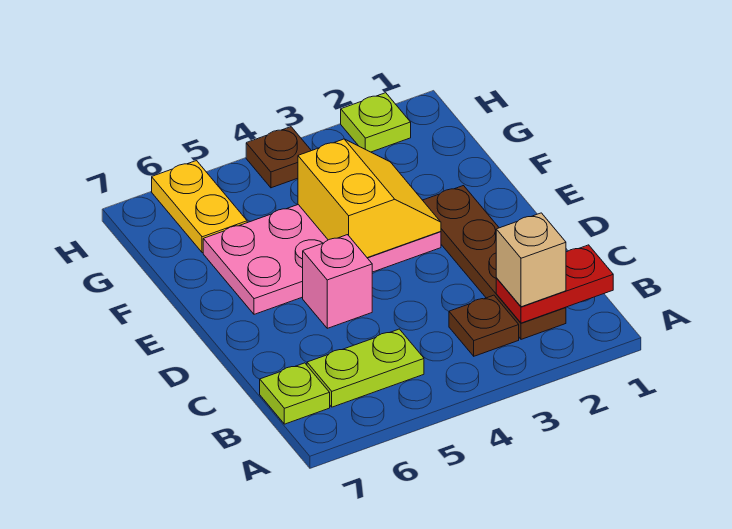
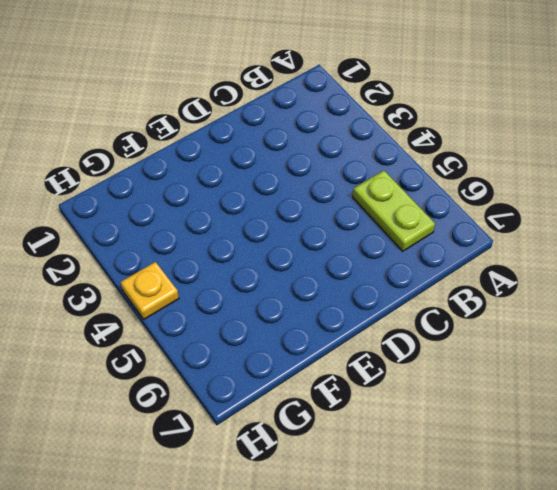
yellow 1x1 plate [121,262,179,319] -> brown 1x1 plate [246,127,311,188]
none -> brown 1x4 plate [423,186,566,339]
none -> brown 1x1 plate [449,295,519,356]
none -> lime 1x1 plate [260,363,330,424]

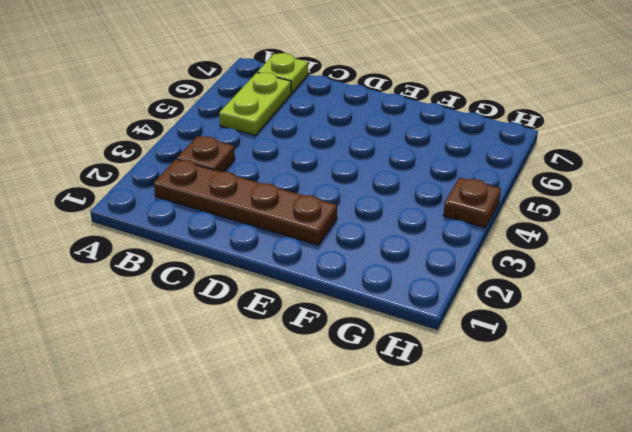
none -> pink 1x1 brick [303,235,372,328]
none -> pink 2x4 plate [203,205,441,314]
none -> yellow 1x2 plate [152,161,247,253]

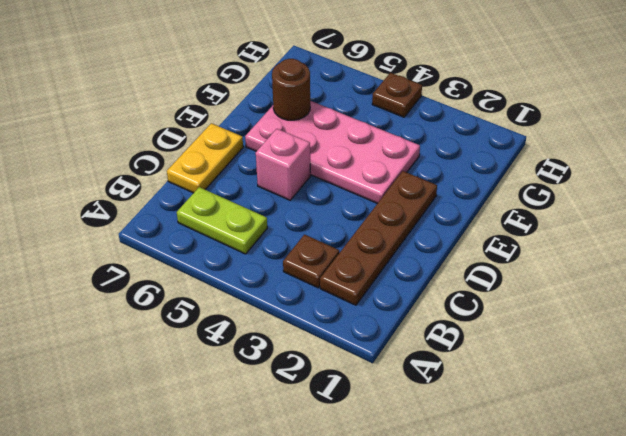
yellow 1x2 plate [167,123,243,193] -> yellow 1x2 plate moved to [152,161,247,253]
brown 1x1 round brick [272,59,310,120] -> none
none -> lime 1x1 plate [260,363,330,424]
none -> lime 1x1 plate [341,93,411,152]
none -> red 1x2 plate [496,245,613,323]

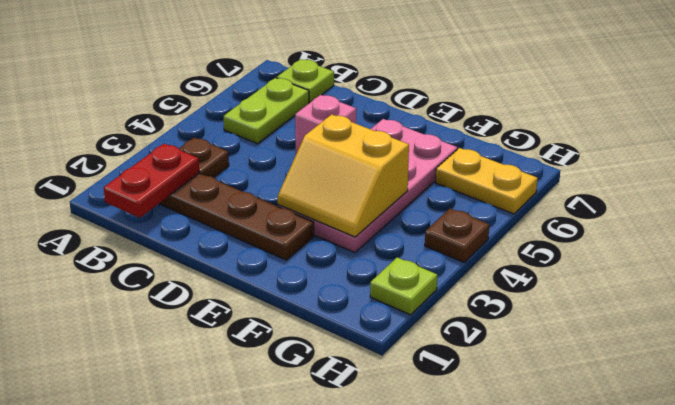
none -> tan 1x1 brick [496,213,566,307]

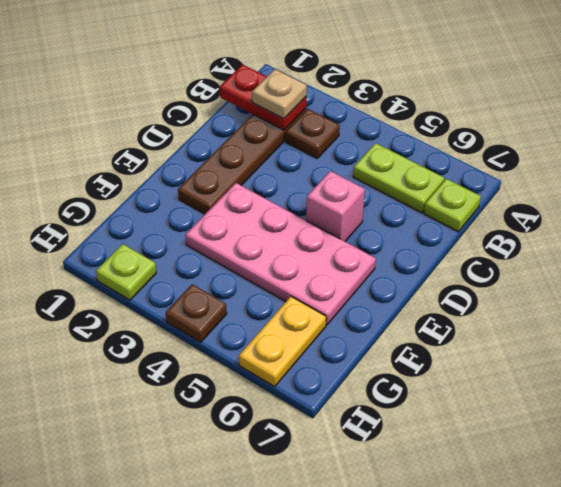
tan 1x1 plate [252,69,307,119] -> tan 1x1 brick [496,213,566,307]
none -> yellow 2x2 slope [298,139,441,258]

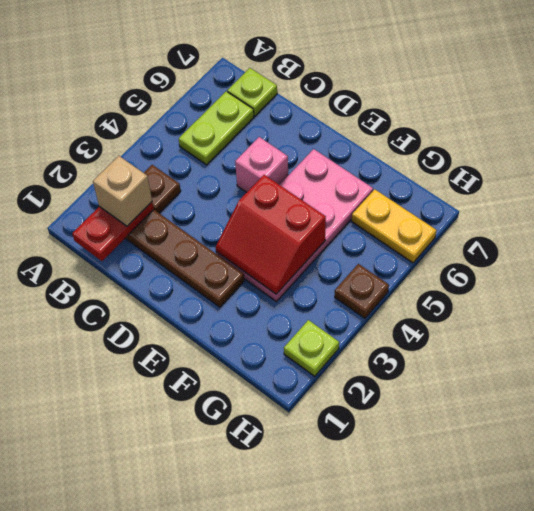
red 2x2 slope [215,175,326,294] -> yellow 2x2 slope [298,139,441,258]

